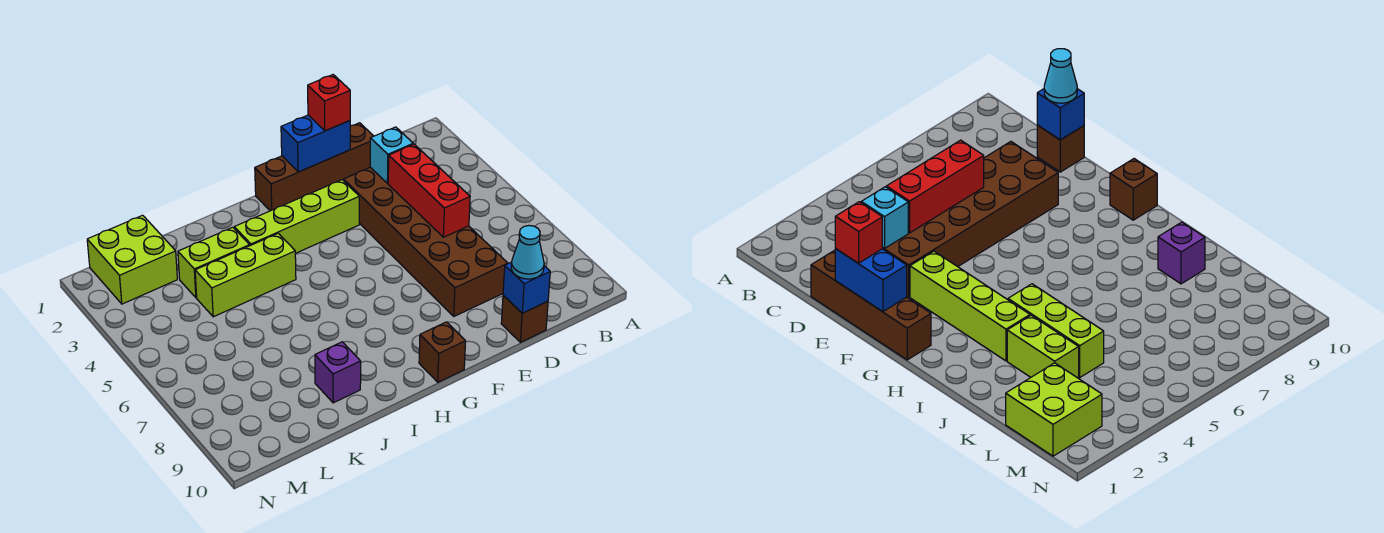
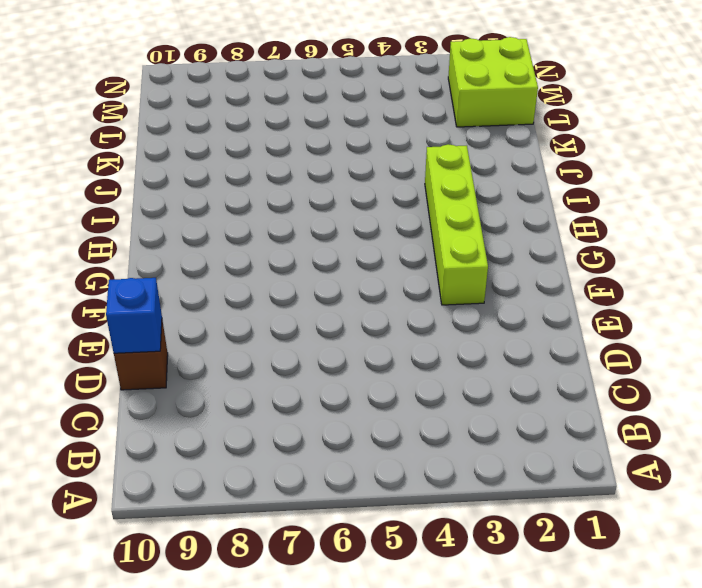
none -> brown 1x4 brick [255,123,373,211]
none -> brown 2x6 brick [344,167,508,316]
none -> brown 1x1 brick [419,322,466,382]

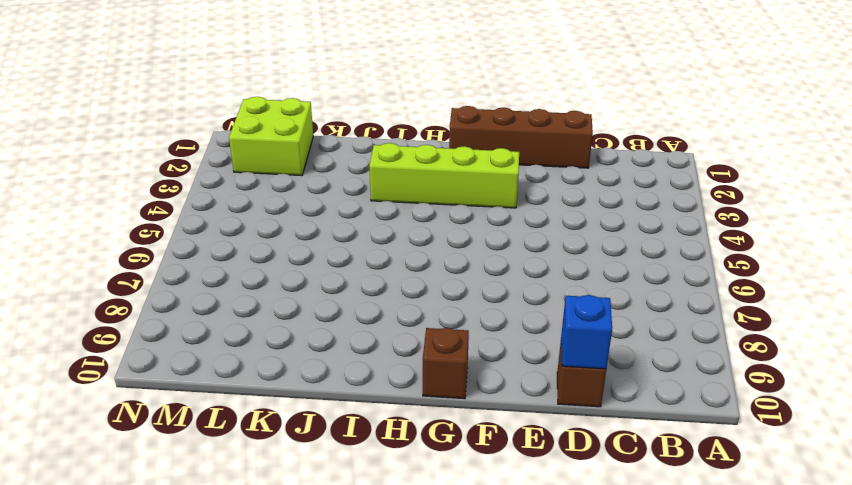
none -> brown 2x6 brick [344,167,508,316]
none -> lime 1x3 brick [195,233,296,317]
none -> lime 1x2 brick [178,227,250,298]

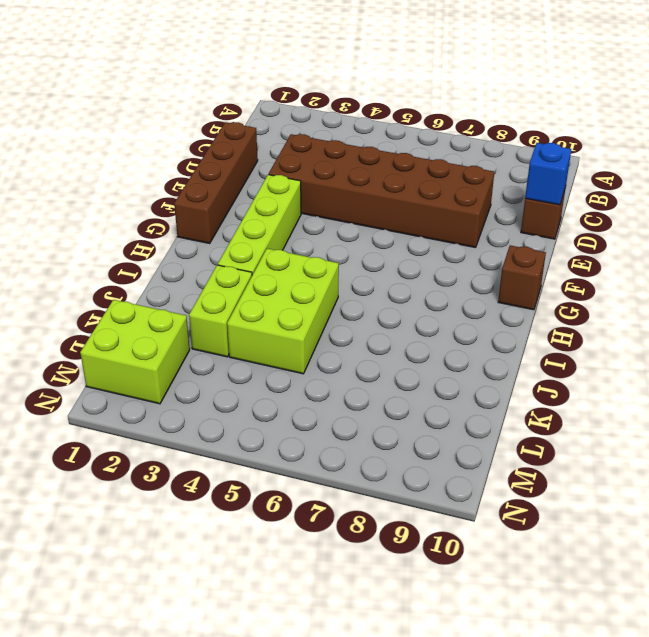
lime 2x3 brick [227,249,339,374] -> lime 1x3 brick [195,233,296,317]
none -> purple 1x1 brick [315,342,361,403]
none -> cyan 1x1 brick [370,127,413,183]
none -> red 1x3 brick [388,144,470,237]

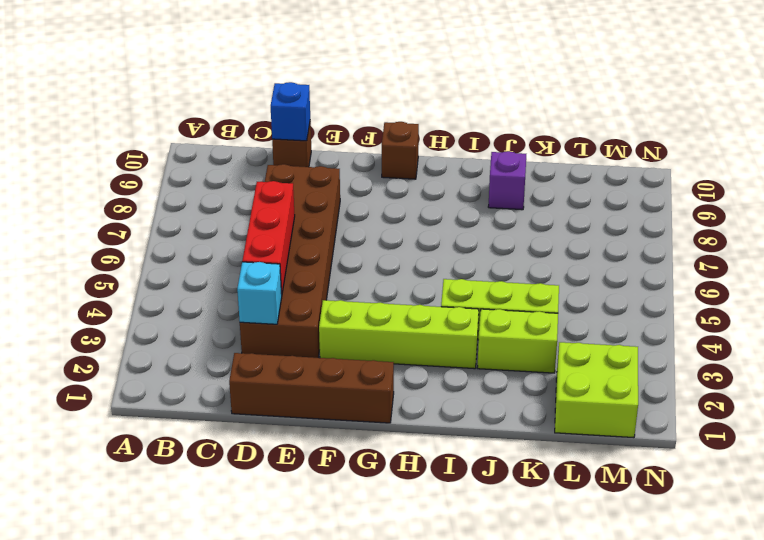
none -> blue 1x2 brick [281,115,350,172]
none -> cyan 1x1 cone [511,225,544,279]
none -> red 1x1 brick [308,75,350,131]

